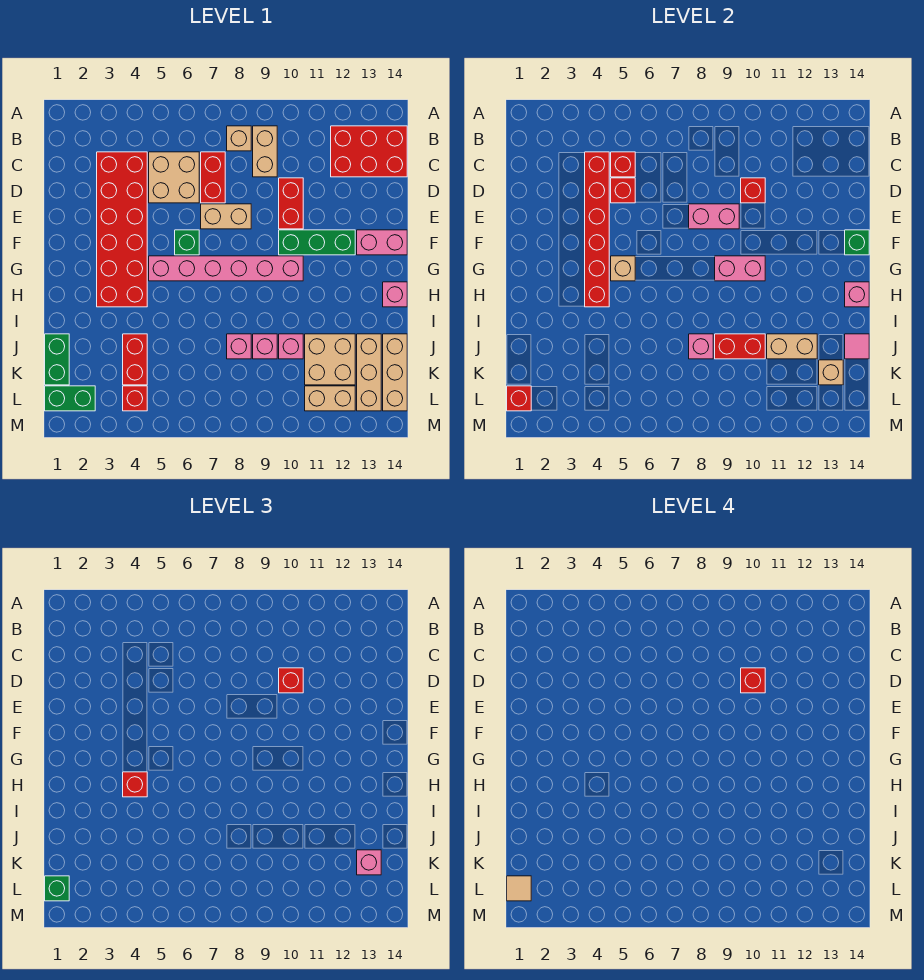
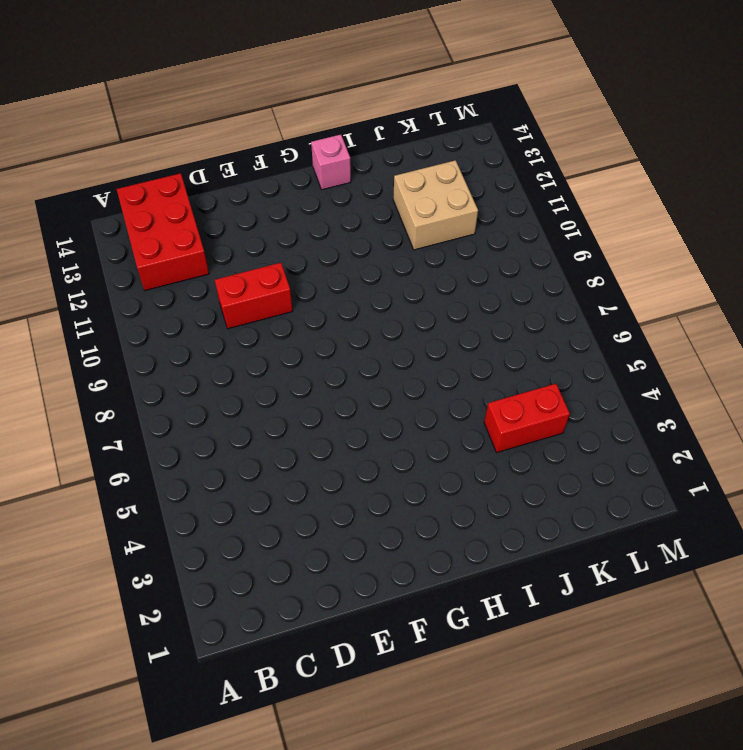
none -> tan 1x1 brick [227,126,251,151]
none -> tan 1x2 brick [253,126,277,177]
none -> red 2x6 brick [97,152,147,307]
none -> tan 2x2 brick [149,152,199,203]

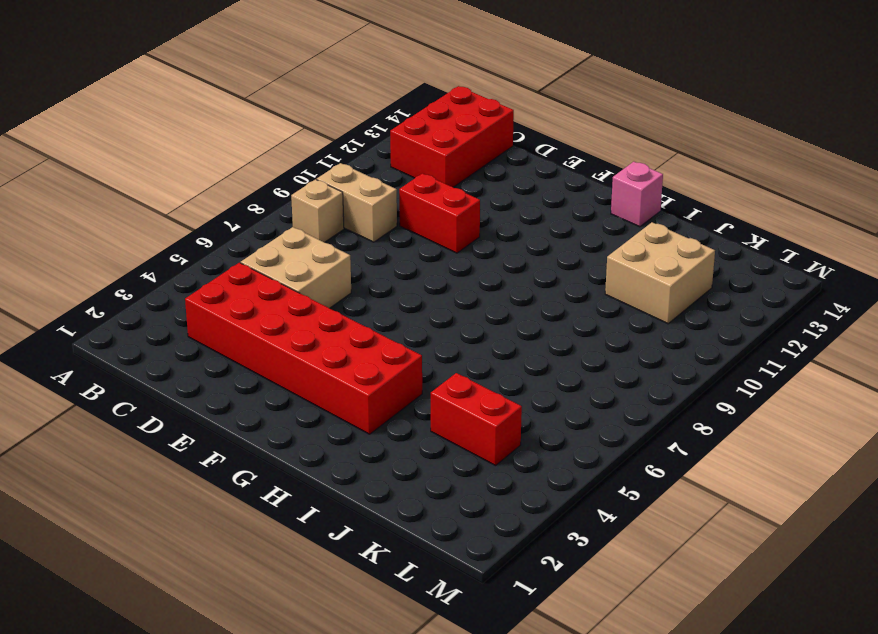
none -> red 1x2 brick [201,152,225,203]
none -> tan 1x2 brick [201,204,251,229]
none -> green 1x1 brick [175,230,199,255]
none -> green 1x3 brick [279,230,355,255]

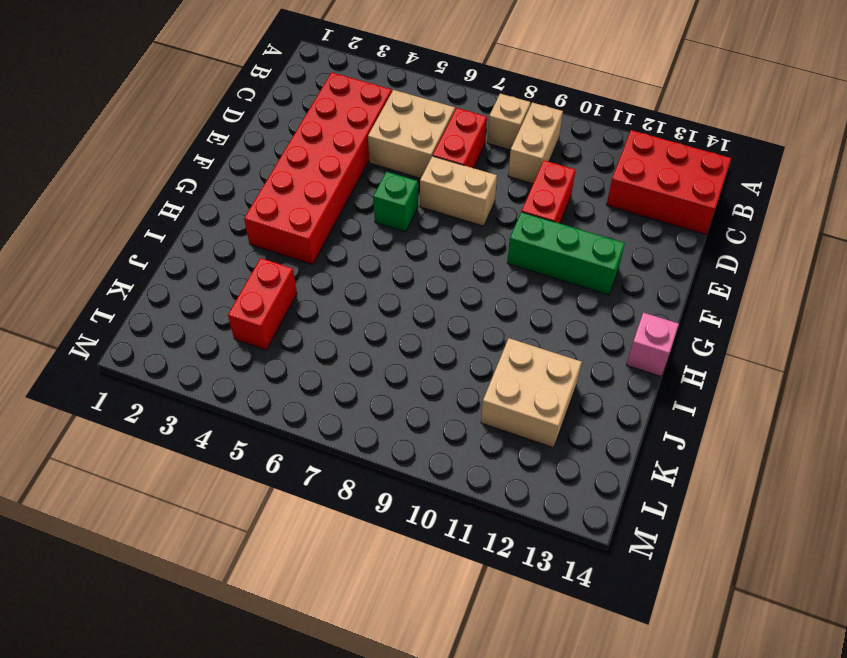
none -> pink 1x2 brick [357,230,407,255]
none -> pink 1x6 brick [149,256,303,281]
none -> green 1x2 brick [45,334,69,385]
none -> pink 1x1 brick [227,334,251,359]

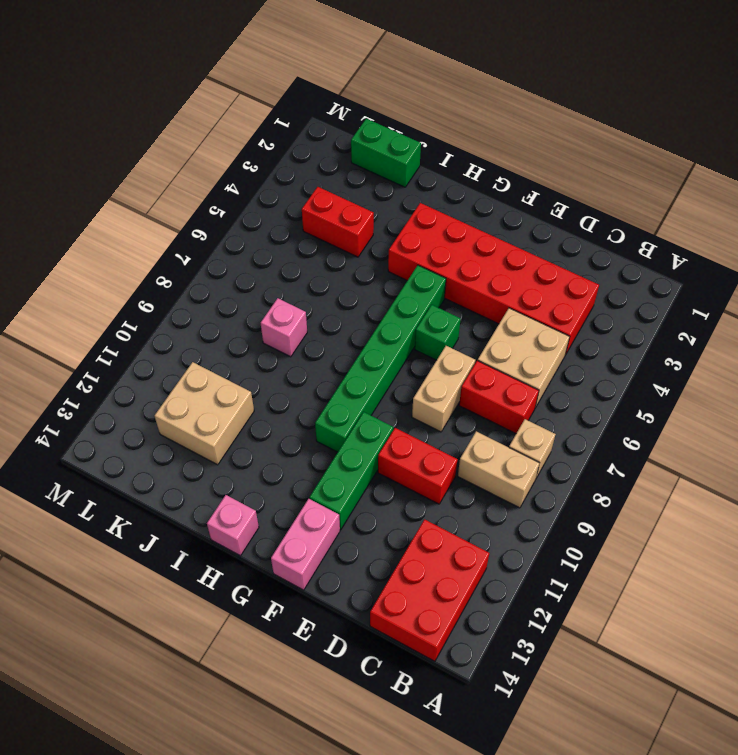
green 1x6 brick [315,265,446,452] -> pink 1x6 brick [149,256,303,281]
none -> pink 1x1 brick [253,334,277,359]
none -> pink 1x1 brick [279,334,303,359]
none -> tan 1x3 brick [357,334,381,411]
none -> tan 1x3 brick [383,334,407,411]

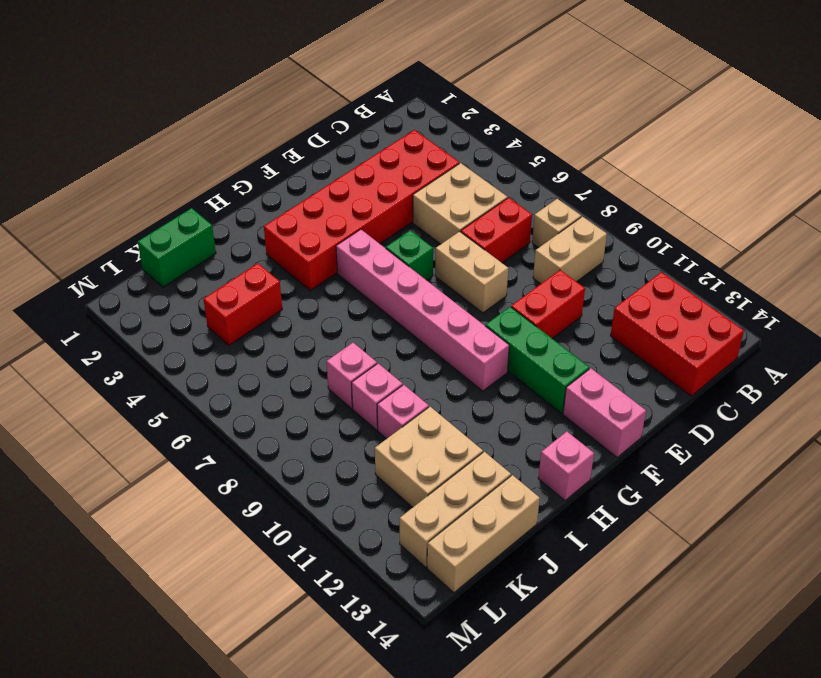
none -> green 1x2 brick [45,386,95,411]
none -> red 1x1 brick [123,386,147,411]
none -> tan 1x2 brick [305,386,355,411]
none -> red 1x6 brick [585,152,609,307]

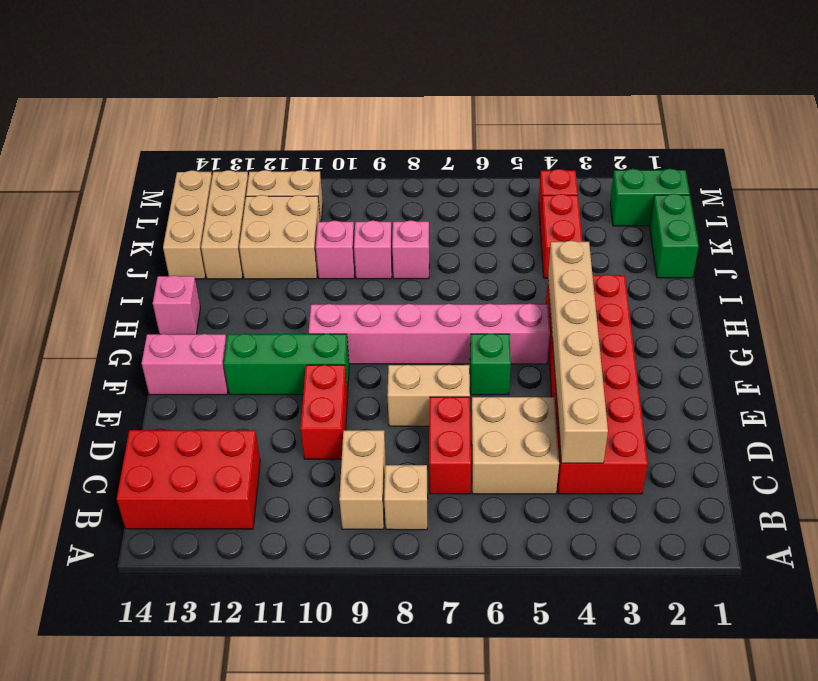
tan 1x6 brick [548,241,608,463] -> red 1x6 brick [585,152,609,307]
none -> red 1x1 brick [611,152,635,177]
none -> red 1x1 brick [611,178,635,203]
none -> red 1x1 brick [741,178,765,203]
none -> pink 1x2 brick [689,204,739,229]

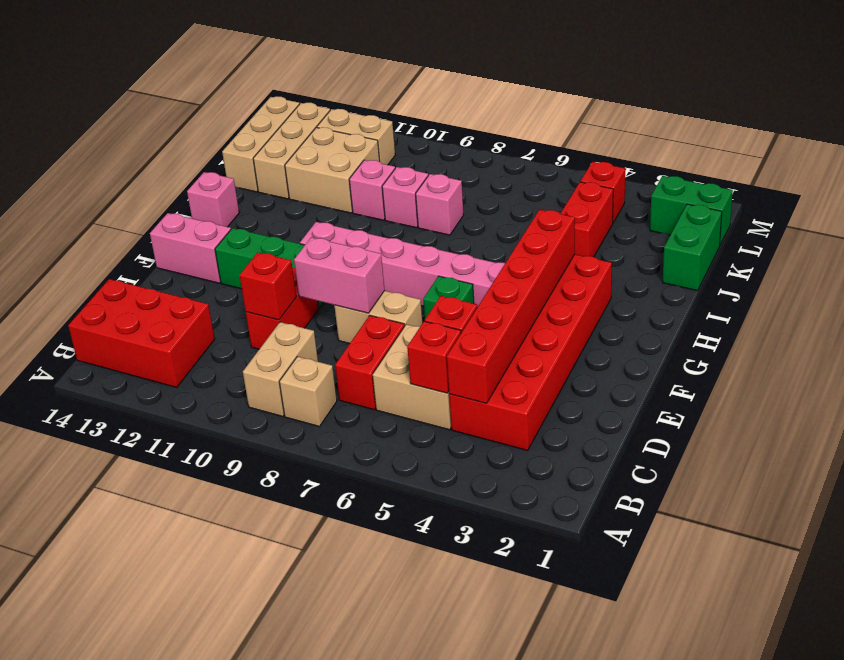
none -> green 1x1 brick [845,230,869,255]
none -> tan 1x1 brick [611,256,635,281]
none -> pink 1x2 brick [715,256,765,281]
none -> pink 1x1 brick [845,282,869,307]

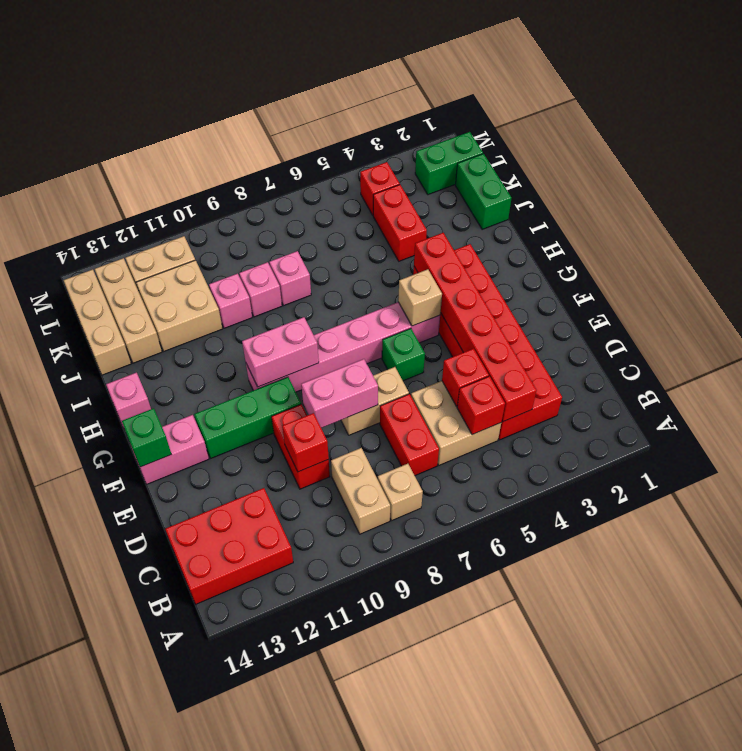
none -> pink 1x1 brick [845,282,869,307]
none -> pink 1x1 brick [689,334,713,359]
none -> red 1x2 brick [715,334,765,359]
none -> tan 1x2 brick [767,334,817,359]

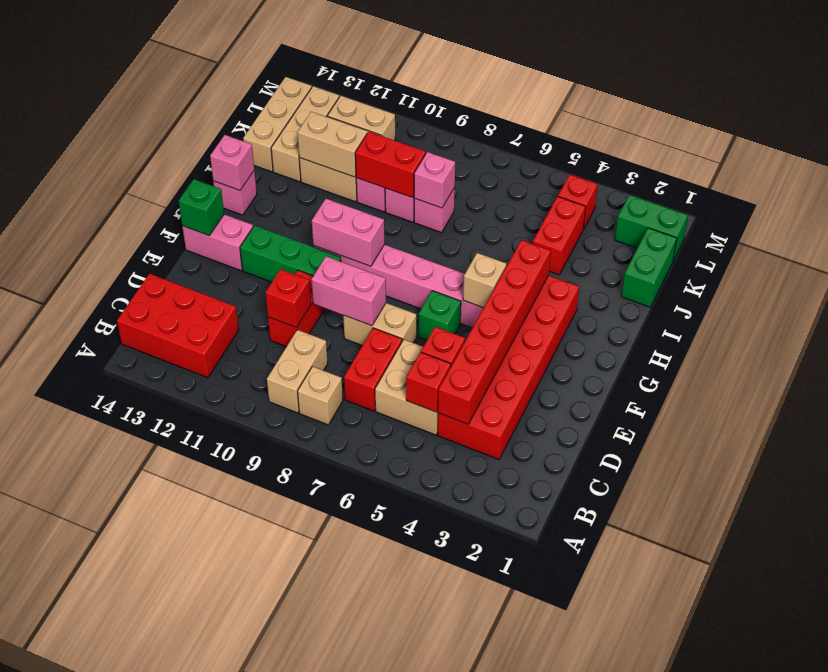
none -> pink 1x1 tile [845,334,869,359]
none -> tan 1x1 brick [819,360,843,385]
none -> red 1x1 brick [507,386,531,411]
none -> red 1x1 brick [279,668,303,693]

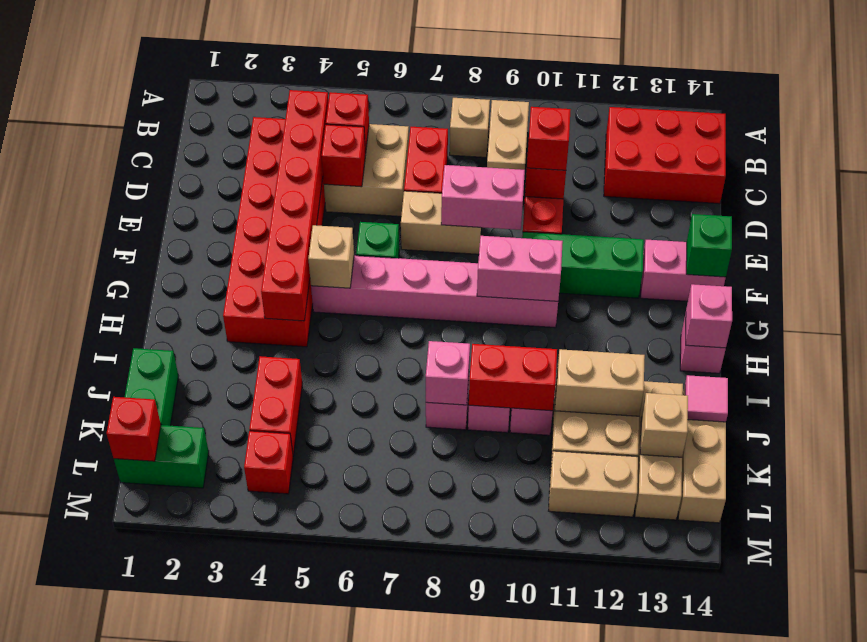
none -> red 1x1 brick [123,772,147,797]
none -> pink 1x1 brick [357,850,381,875]
none -> green 1x1 brick [45,876,69,901]
none -> red 1x1 brick [741,668,765,693]

